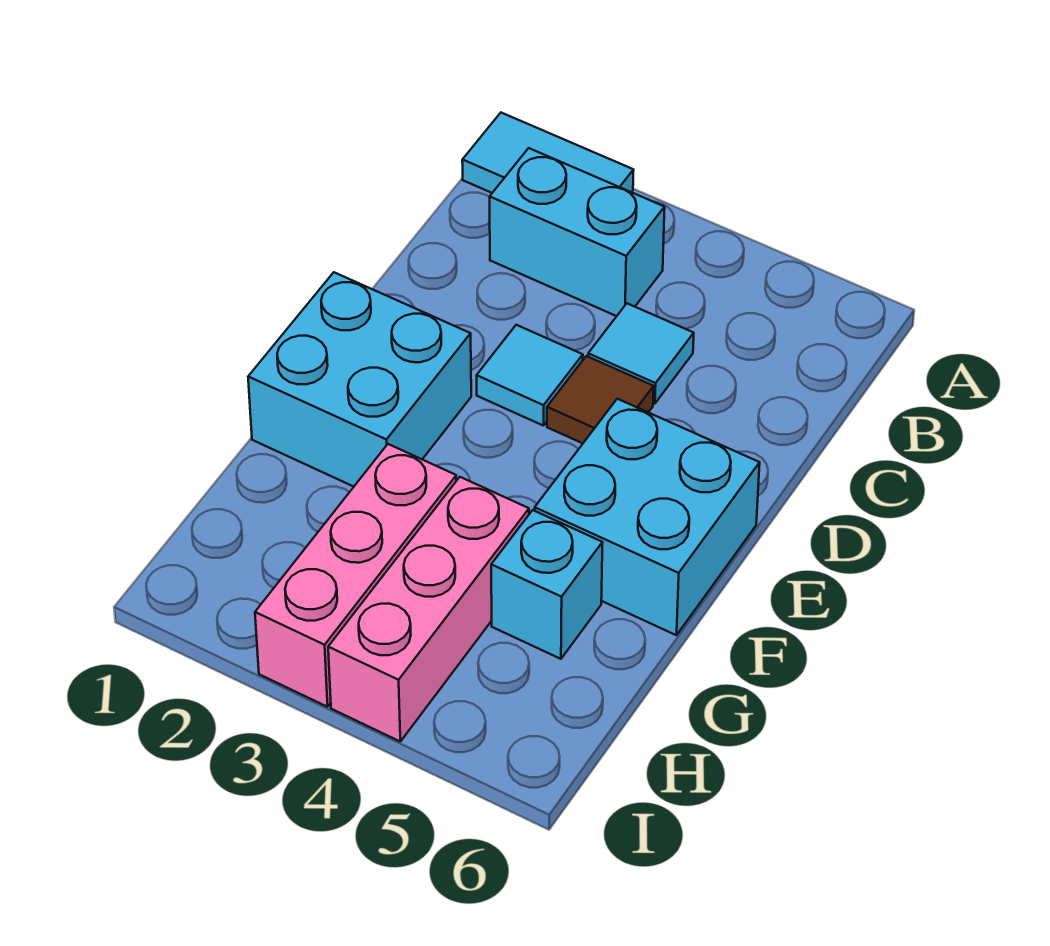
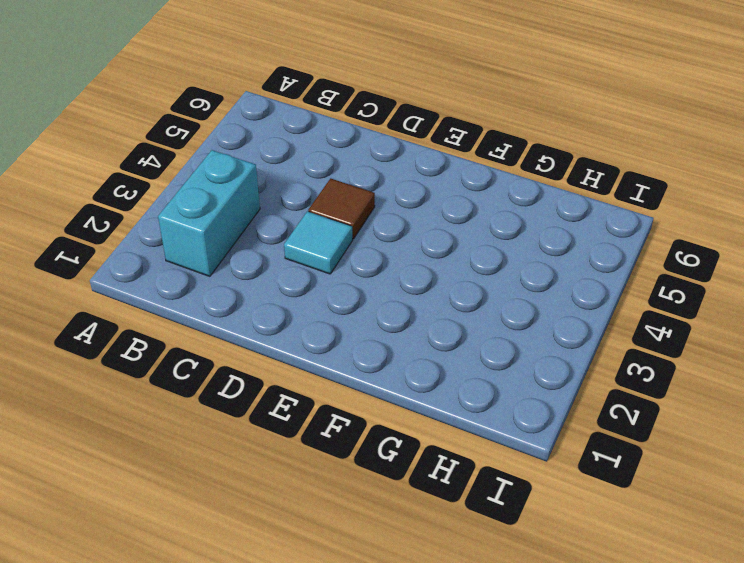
none -> cyan 1x2 tile [462,113,634,193]
none -> cyan 1x1 tile [588,303,694,404]

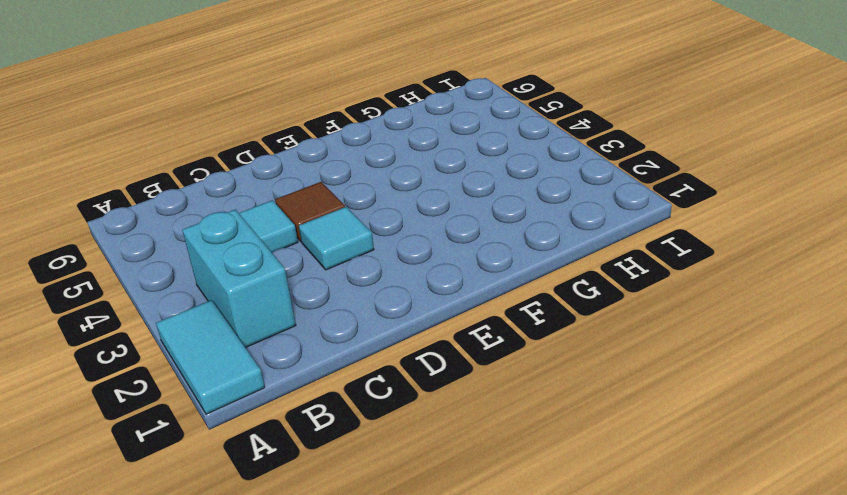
none -> cyan 2x2 brick [248,272,471,487]
none -> cyan 2x2 brick [535,399,760,635]

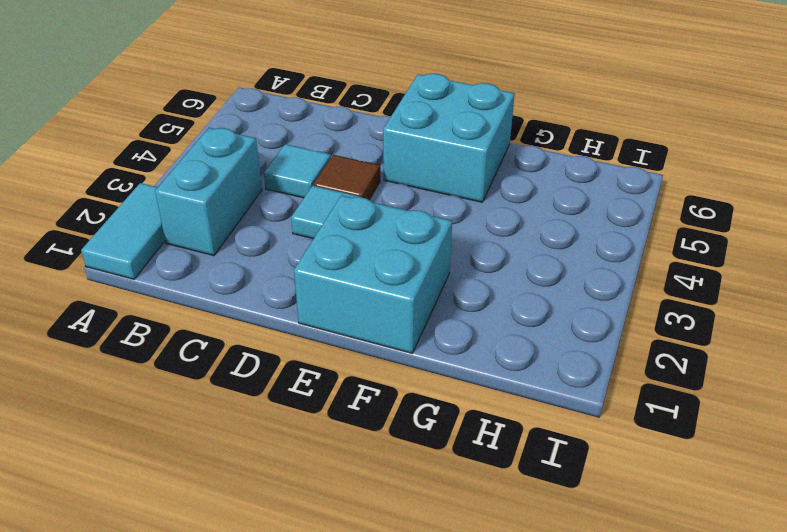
none -> pink 1x3 brick [255,444,456,707]
none -> pink 1x3 brick [328,477,529,741]

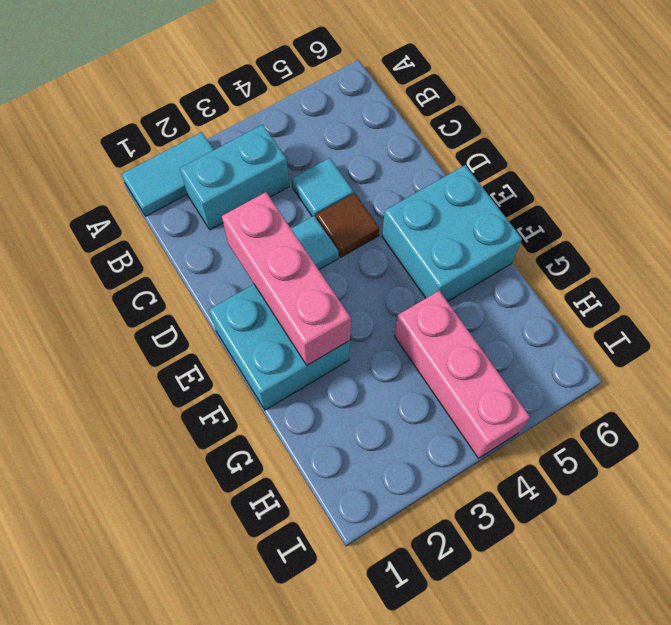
pink 1x3 brick [222,192,351,365] -> pink 1x3 brick moved to [255,444,456,707]
none -> cyan 1x1 brick [491,510,603,659]

